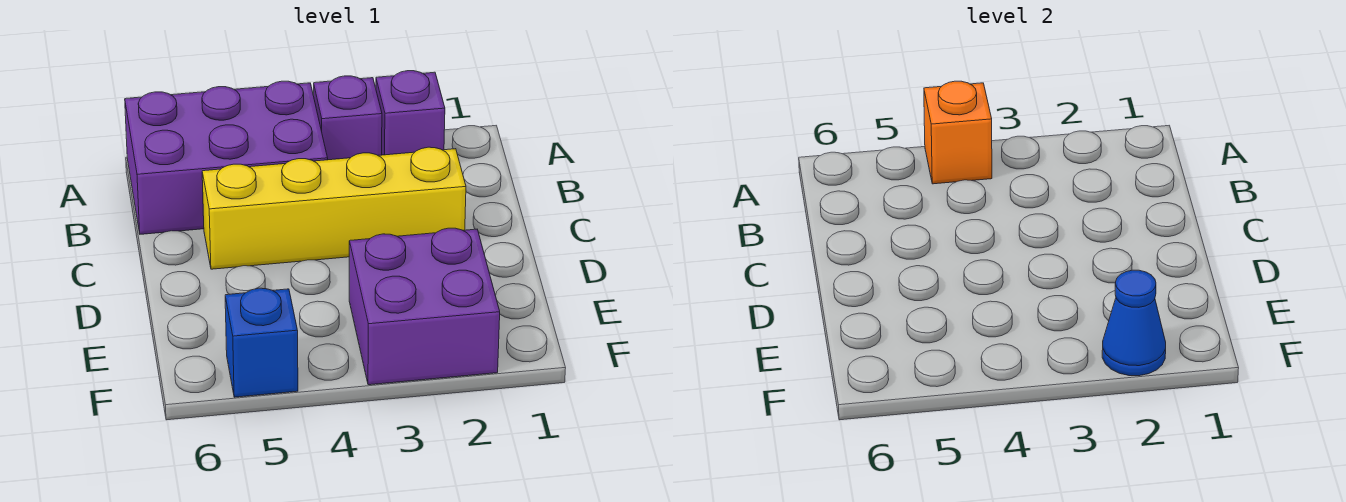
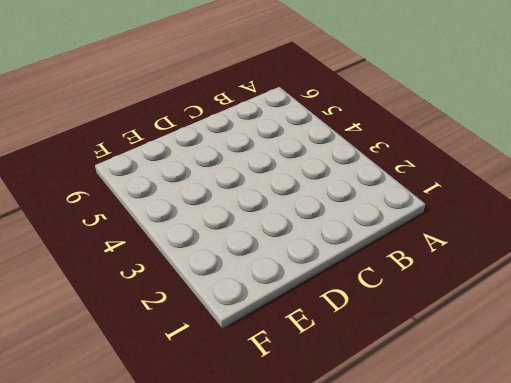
none -> purple 1x1 brick [376,71,445,155]
none -> purple 1x1 brick [314,76,382,160]

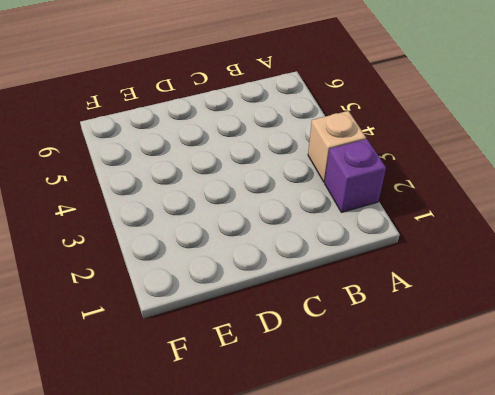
tan 1x1 brick [308,111,366,182] -> purple 1x1 brick [314,76,382,160]
none -> purple 2x3 brick [125,81,328,234]
none -> yellow 1x4 brick [202,147,466,269]

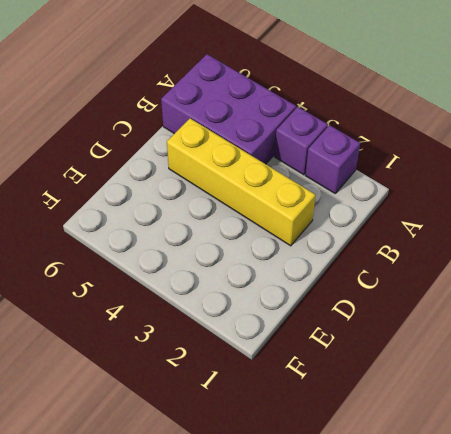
none -> purple 2x2 brick [349,228,500,385]
none -> blue 1x1 brick [225,288,298,397]

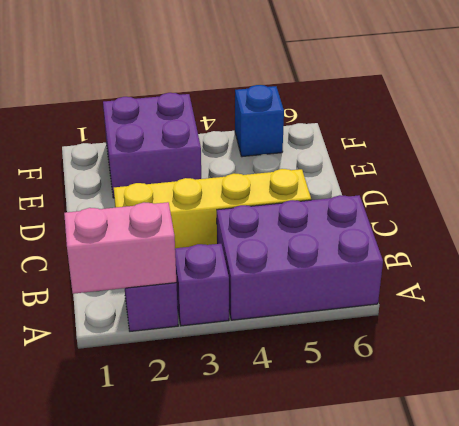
pink 1x2 brick [64,202,176,294] -> none
none -> orange 1x1 brick [924,81,992,184]
none -> blue 1x1 cone [1102,270,1166,376]

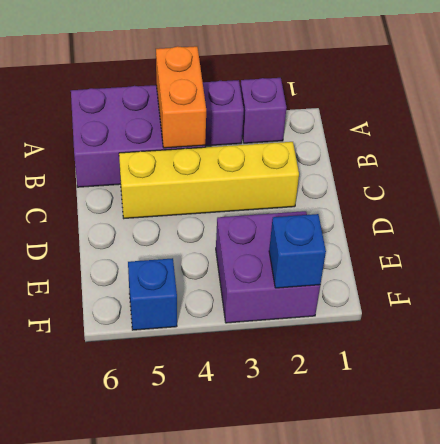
orange 1x2 brick [156,46,206,148] -> orange 1x1 brick [924,81,992,184]
blue 1x1 brick [269,214,326,288] -> blue 1x1 cone [1102,270,1166,376]

